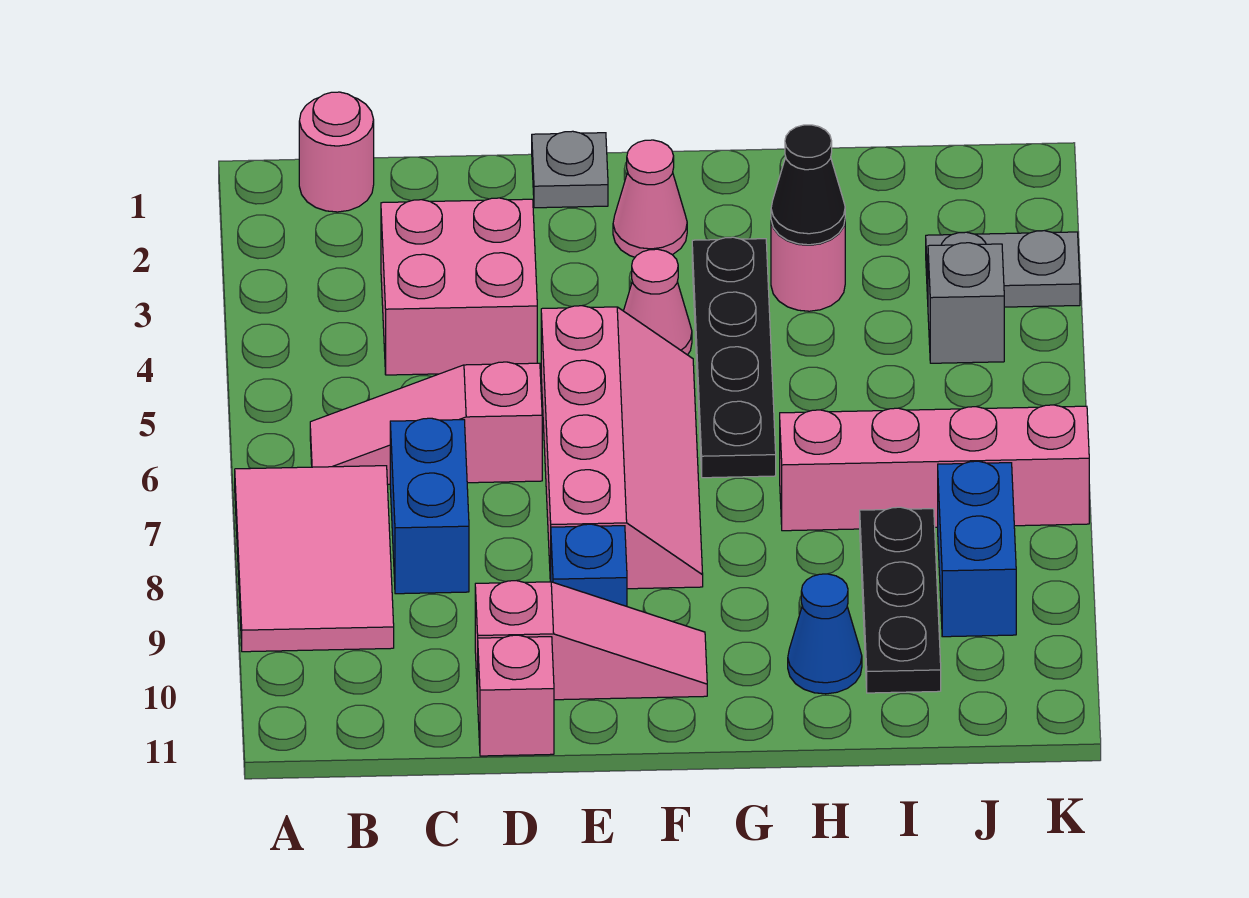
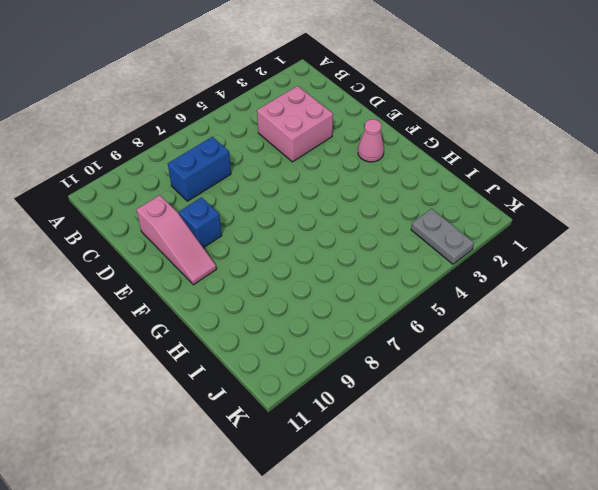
none -> pink 2x3 tile [235,466,394,652]
none -> pink 1x1 round brick [299,92,374,212]
none -> pink 1x3 slope [310,362,542,484]

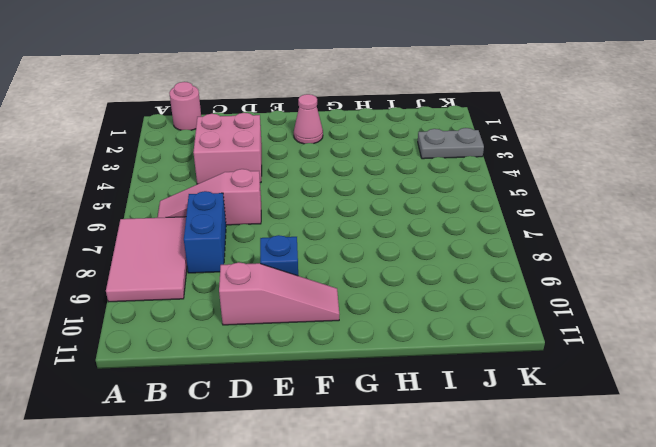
none -> pink 1x1 brick [478,635,554,756]
none -> grey 1x1 plate [532,131,608,208]
none -> pink 2x4 slope [541,306,703,589]

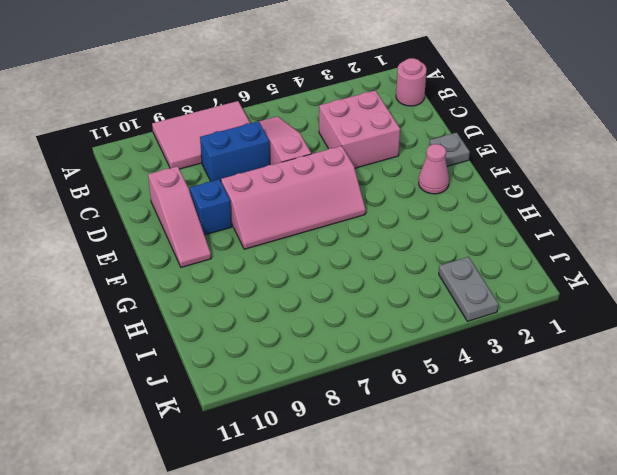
none -> pink 1x1 brick [478,635,554,756]
none -> pink 1x1 cone [624,249,692,355]
none -> black 1x4 plate [692,237,776,478]

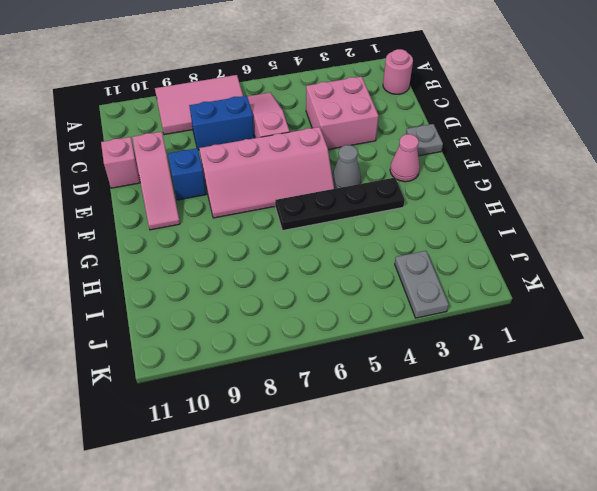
grey 1x1 cone [332,145,361,189] -> pink 1x1 cone [624,249,692,355]
none -> pink 1x1 round brick [771,221,845,311]
none -> pink 1x4 brick [780,405,1089,531]
none -> blue 1x1 cone [788,574,862,694]

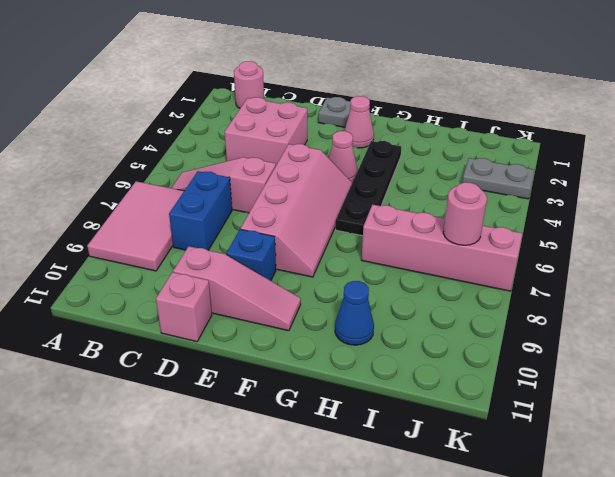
pink 1x1 round brick [443,182,487,245] -> pink 1x1 round brick moved to [771,221,845,311]
none -> black 1x3 plate [860,507,941,693]
none -> grey 1x1 brick [928,243,1004,363]
none -> blue 1x2 brick [938,461,1016,637]

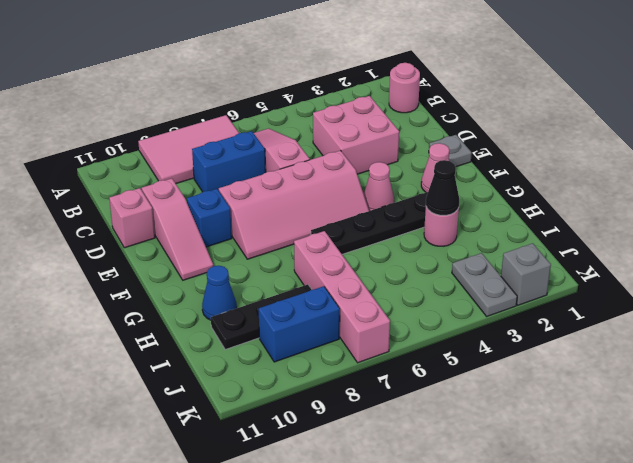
grey 1x1 brick [501,243,551,305] -> grey 1x1 brick moved to [928,243,1004,363]

